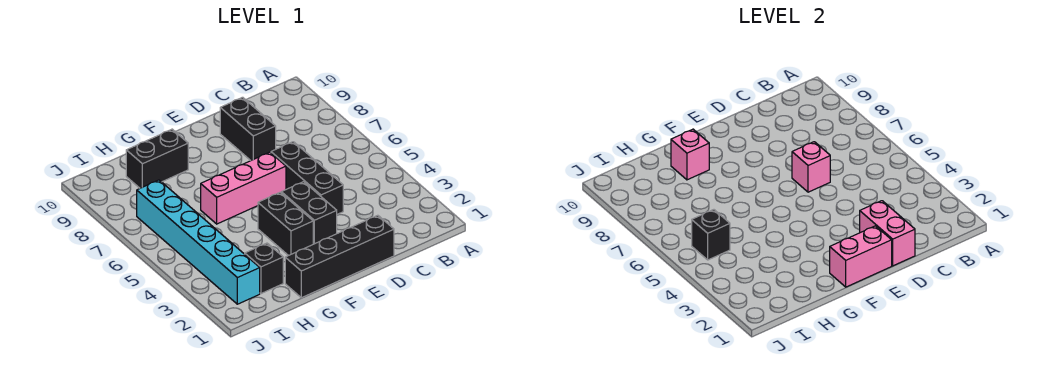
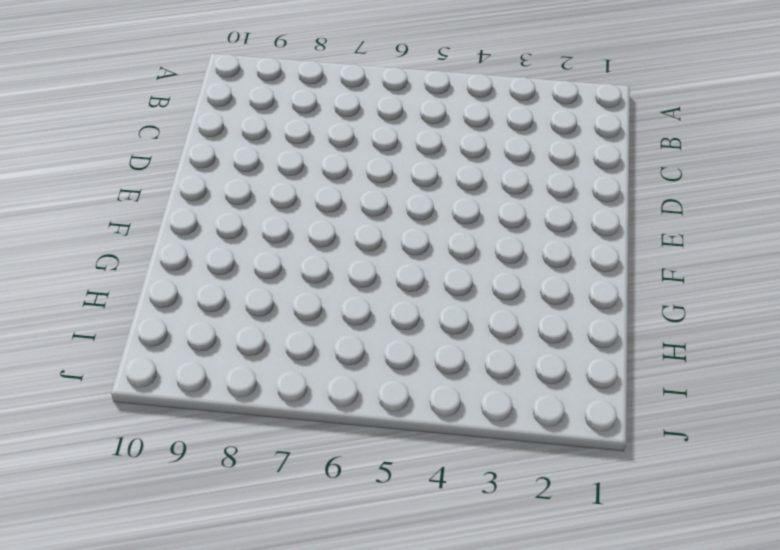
none -> black 1x4 brick [285,215,394,298]
none -> black 1x3 brick [271,142,343,214]
none -> black 1x2 brick [220,97,276,160]

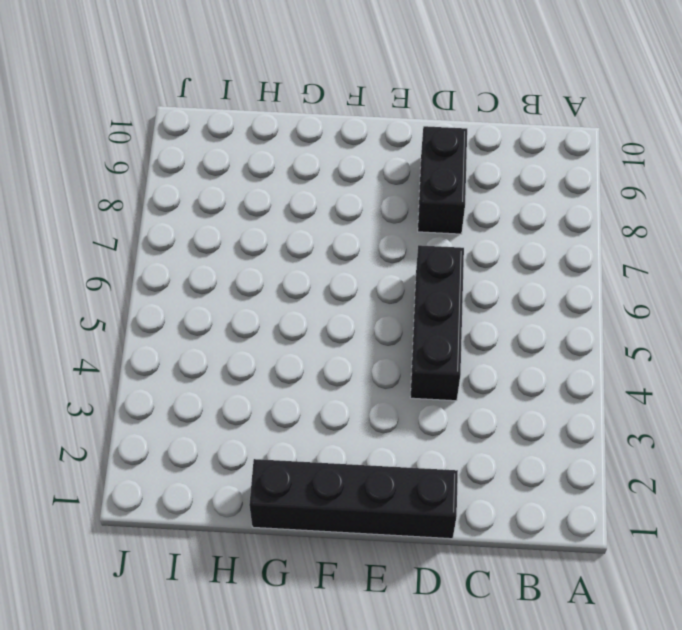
none -> black 1x2 brick [281,182,337,244]
none -> pink 1x3 brick [201,152,286,224]
none -> black 1x2 brick [258,192,313,256]

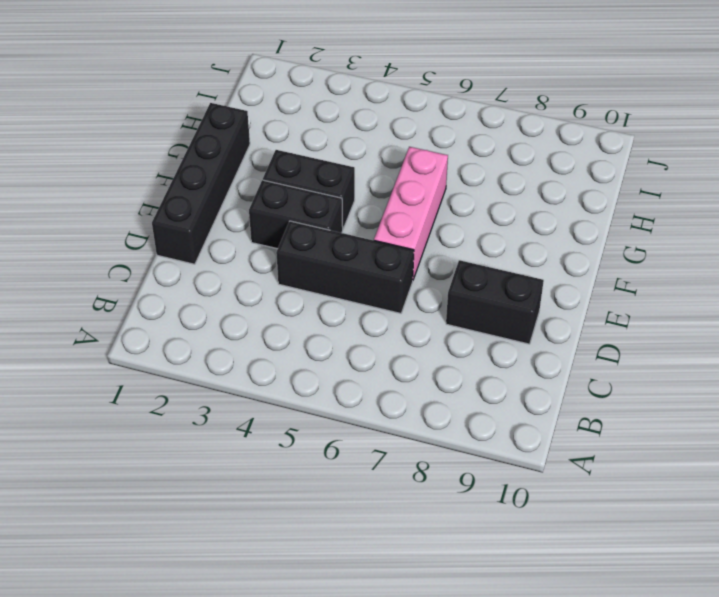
none -> black 1x2 brick [126,129,188,188]
none -> black 1x1 brick [245,243,283,294]
none -> cyan 1x6 brick [137,180,260,304]

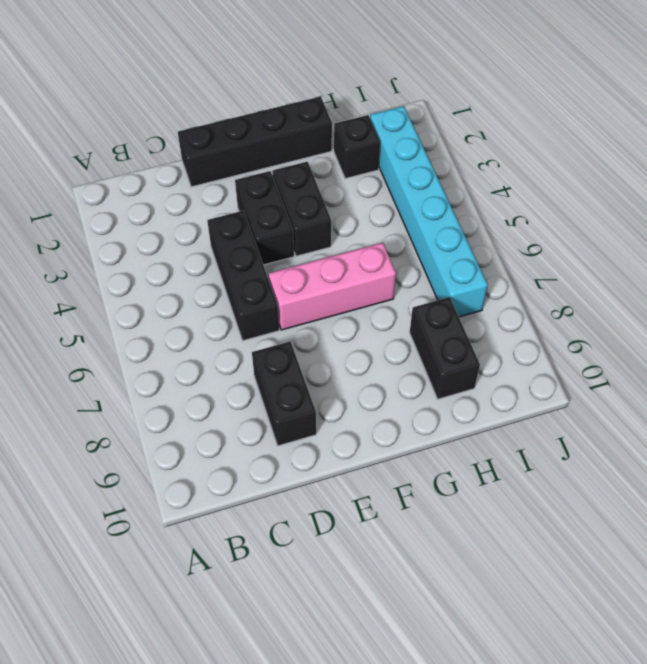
black 1x2 brick [410,297,480,399] -> black 1x2 brick turned to [126,129,188,188]
none -> pink 1x2 brick [860,201,915,266]
none -> pink 1x1 brick [792,142,830,192]
none -> pink 1x2 brick [830,226,892,287]

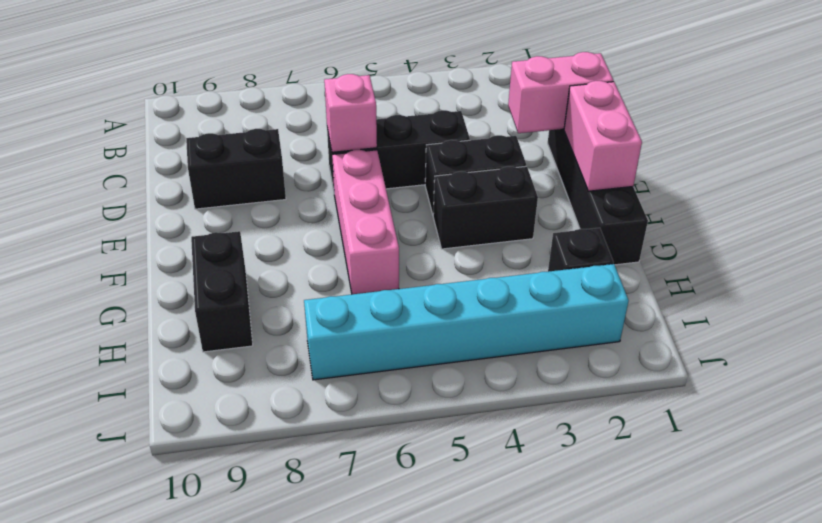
none -> pink 1x1 brick [671,129,709,180]
none -> black 1x1 brick [692,210,730,260]

